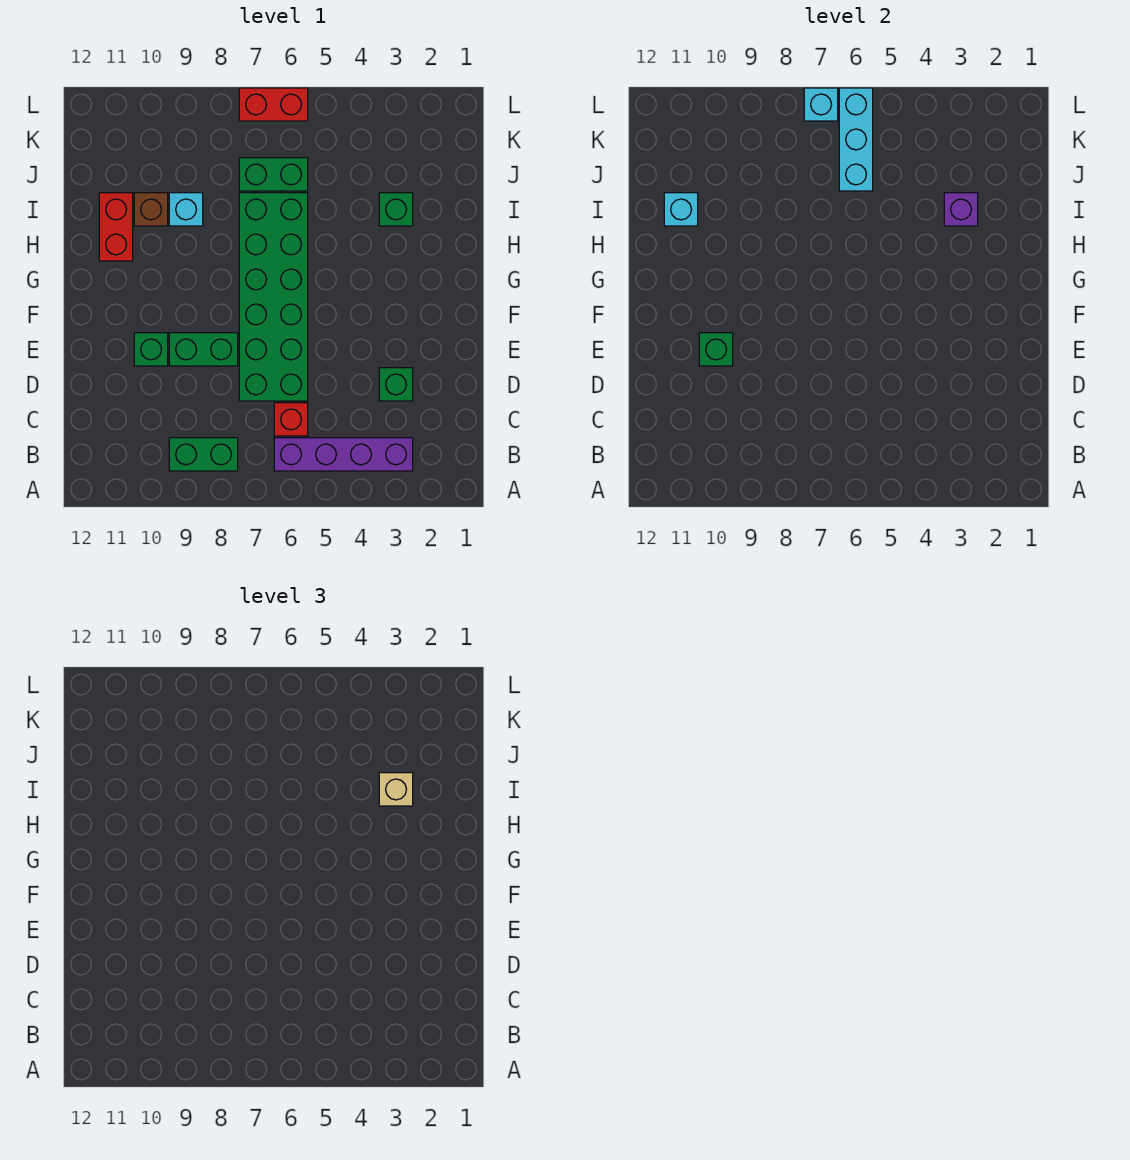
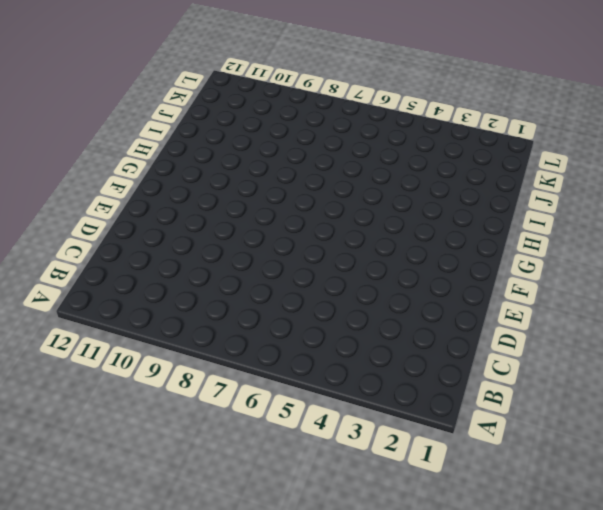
none -> purple 1x4 brick [274,438,413,471]
none -> green 1x2 brick [169,438,238,471]
none -> red 1x1 brick [274,403,308,436]

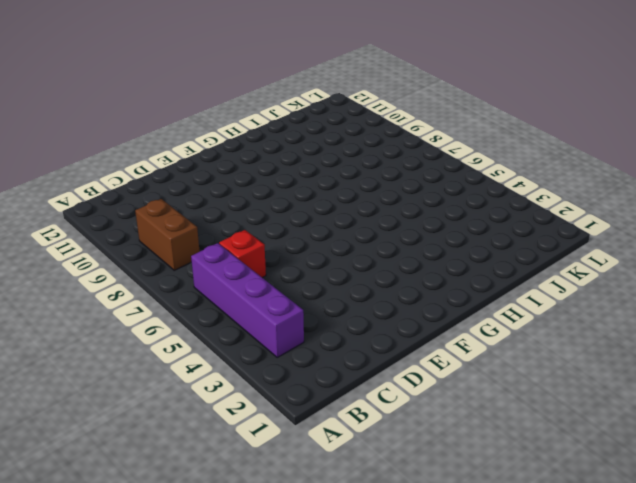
brown 1x2 brick [135,199,200,270] -> green 1x2 brick [169,438,238,471]
none -> green 1x1 brick [379,368,413,401]
none -> green 2x6 brick [239,193,308,401]
none -> green 1x2 brick [169,333,238,366]

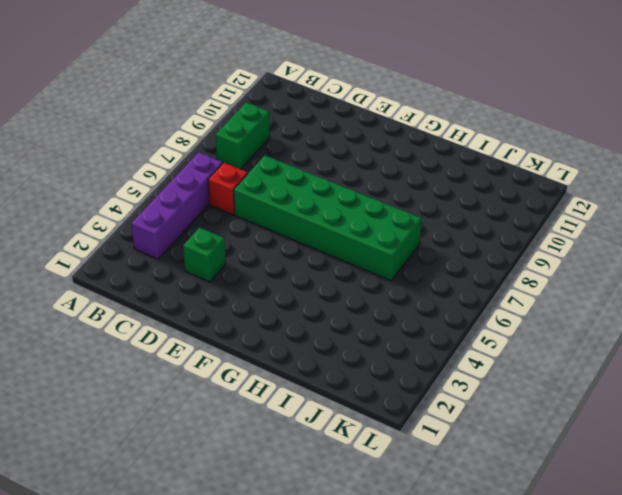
none -> green 1x2 brick [169,333,238,366]
none -> green 1x1 brick [134,333,168,366]
none -> red 1x2 brick [99,193,133,261]

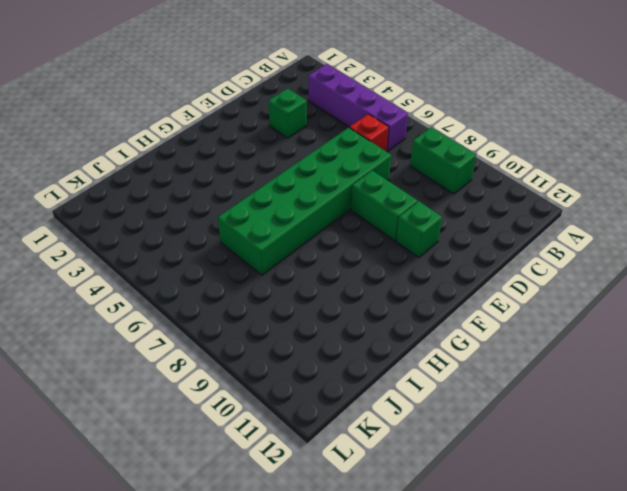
none -> red 1x2 brick [99,193,133,261]
none -> green 1x1 brick [379,193,413,226]
none -> cyan 1x1 brick [169,193,203,226]

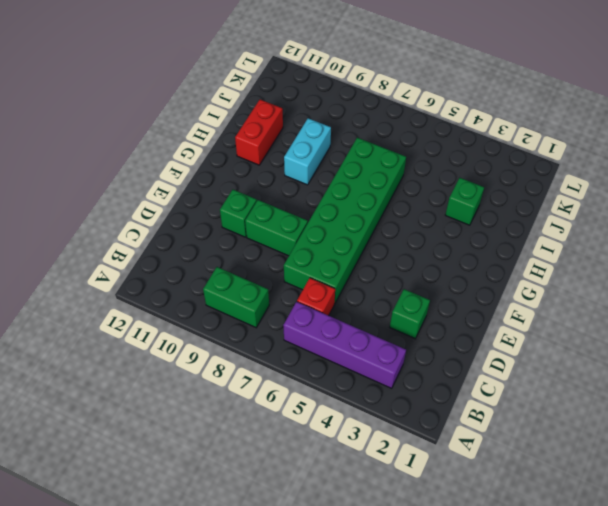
cyan 1x2 brick [284,118,331,185] -> cyan 1x1 brick [169,193,203,226]
none -> brown 1x1 brick [134,193,168,226]
none -> green 1x2 brick [239,158,308,191]
none -> red 1x2 brick [239,88,308,121]

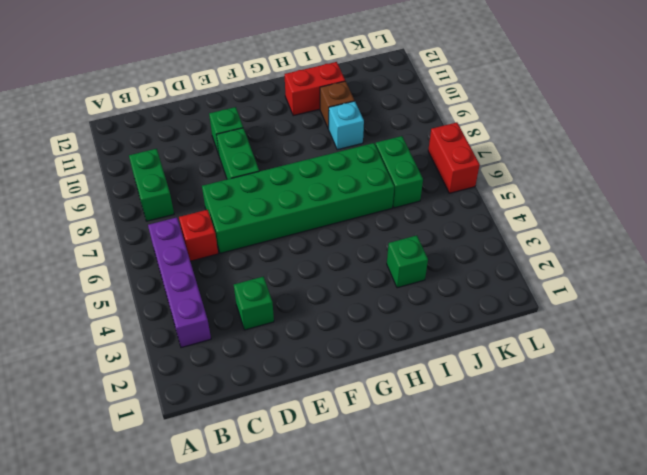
none -> green 1x1 brick [699,333,733,366]
none -> purple 1x1 brick [944,193,978,226]
none -> cyan 1x1 brick [664,193,698,226]

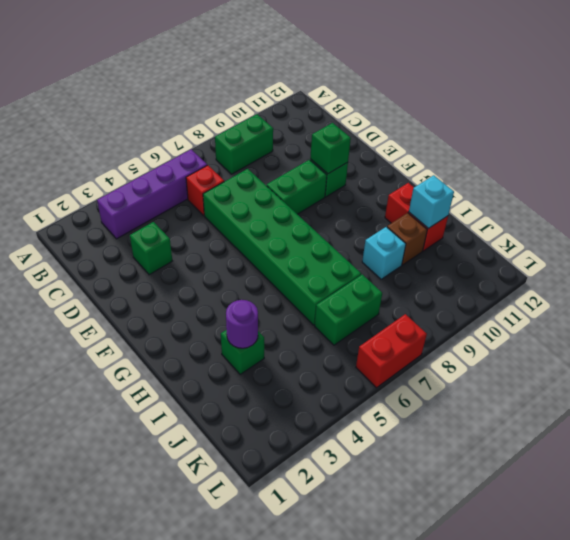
purple 1x1 round brick [226,300,258,348] -> purple 1x1 brick [944,193,978,226]
none -> cyan 1x3 brick [839,88,873,191]
none -> cyan 1x1 brick [804,88,838,121]
none -> tan 1x1 brick [379,773,413,806]

